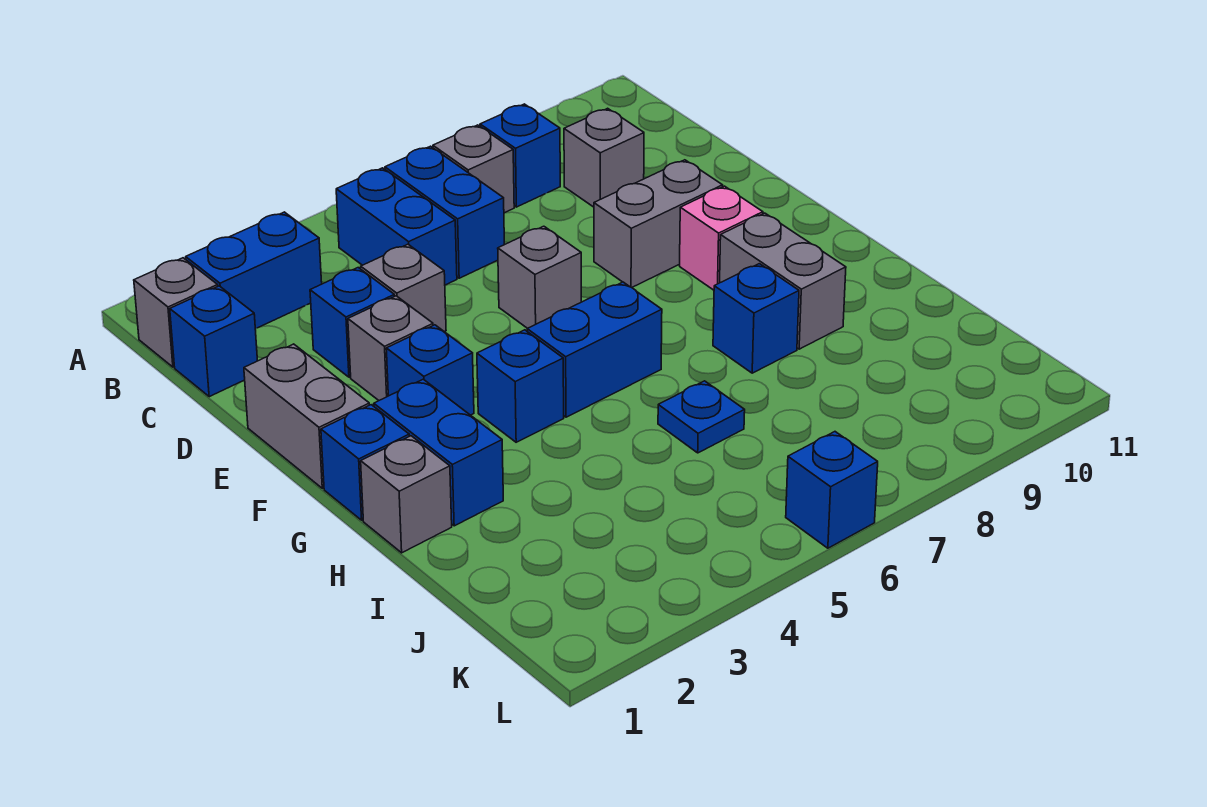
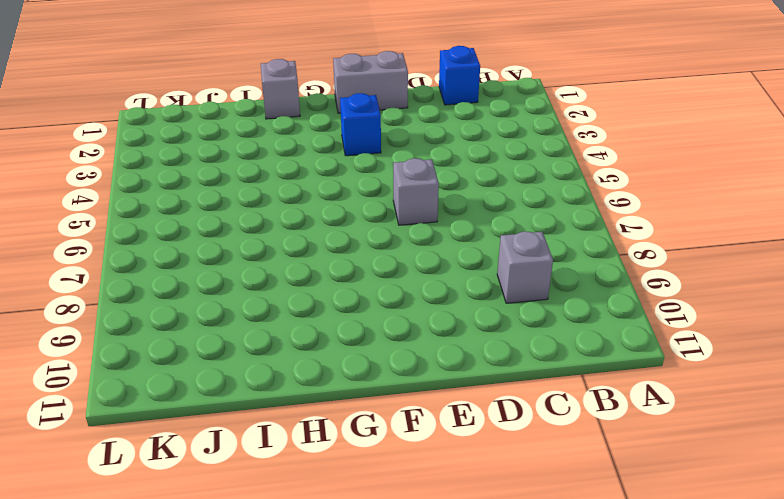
none -> grey 1x1 brick [134,258,218,367]
none -> blue 1x2 brick [186,212,322,329]
none -> blue 1x2 brick [336,168,457,285]

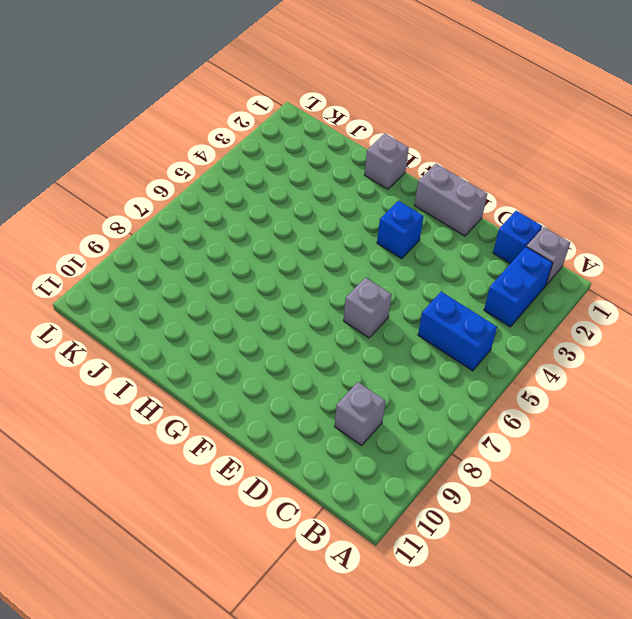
none -> blue 1x2 brick [385,146,504,278]
none -> grey 1x1 brick [433,125,514,213]
none -> blue 1x1 brick [480,104,560,207]

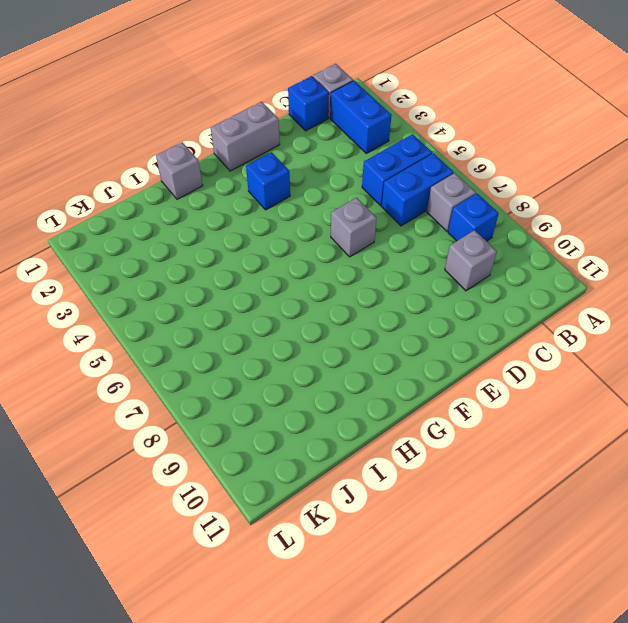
none -> blue 1x1 brick [310,268,394,377]
none -> grey 1x1 brick [361,244,446,332]
none -> grey 1x1 brick [348,296,433,400]

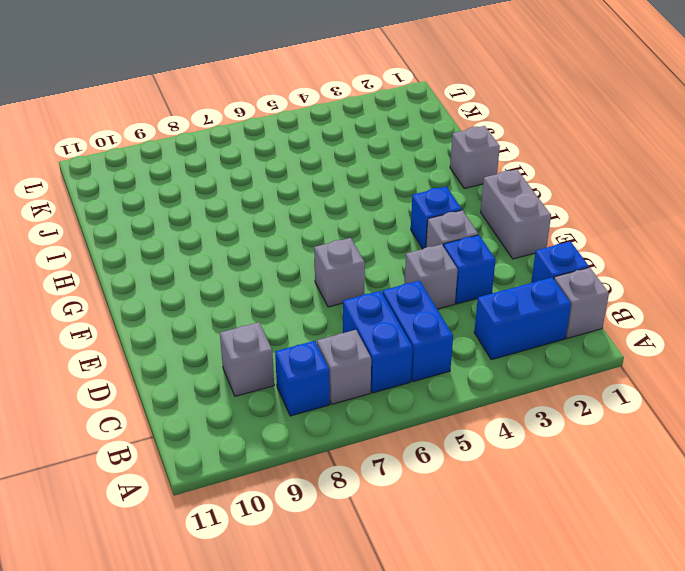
none -> grey 1x2 brick [594,160,723,287]
none -> pink 1x1 brick [680,186,763,290]
none -> blue 1x1 brick [321,405,409,520]

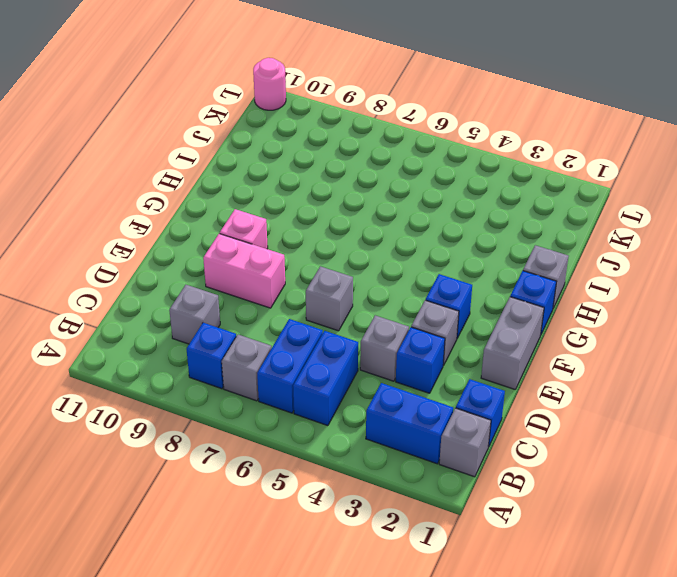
pink 1x2 brick [203,234,285,308] -> grey 1x2 brick [594,160,723,287]
pink 1x1 round brick [253,58,286,110] -> none
none -> blue 1x2 brick [374,379,503,526]
none -> blue 1x1 brick [477,330,564,442]
none -> blue 1x2 brick [527,282,662,417]

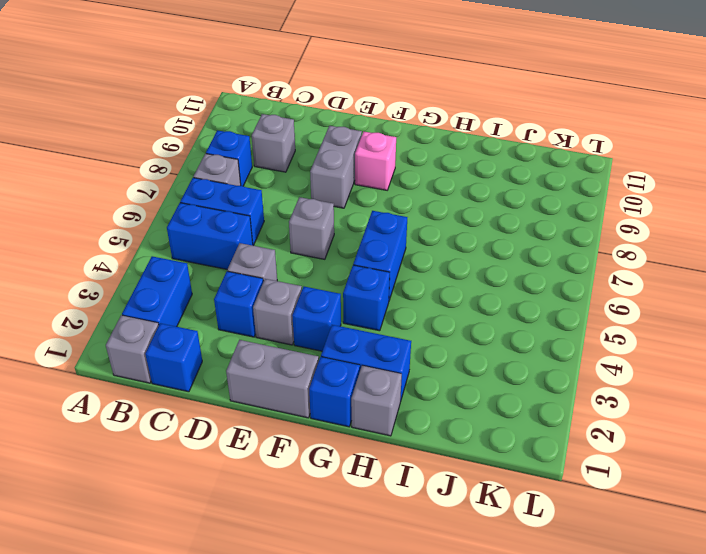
none -> grey 1x2 brick [720,213,846,349]
none -> blue 1x1 brick [713,264,799,373]
none -> blue 1x1 plate [658,381,745,453]

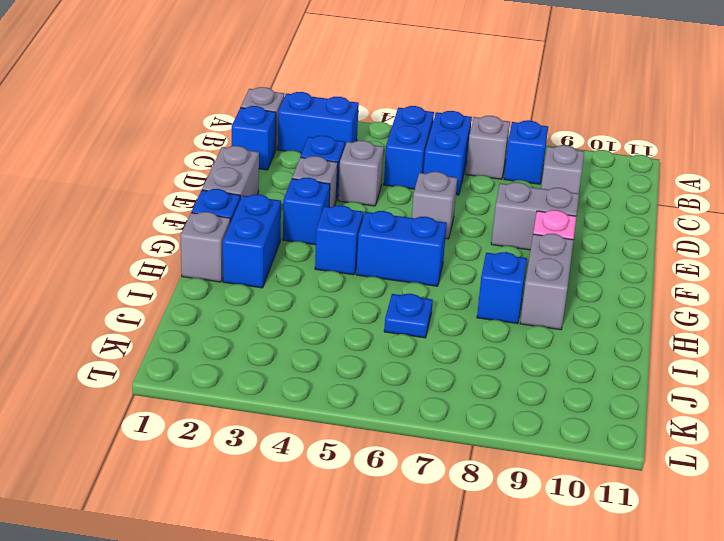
none -> blue 1x1 brick [786,432,878,548]

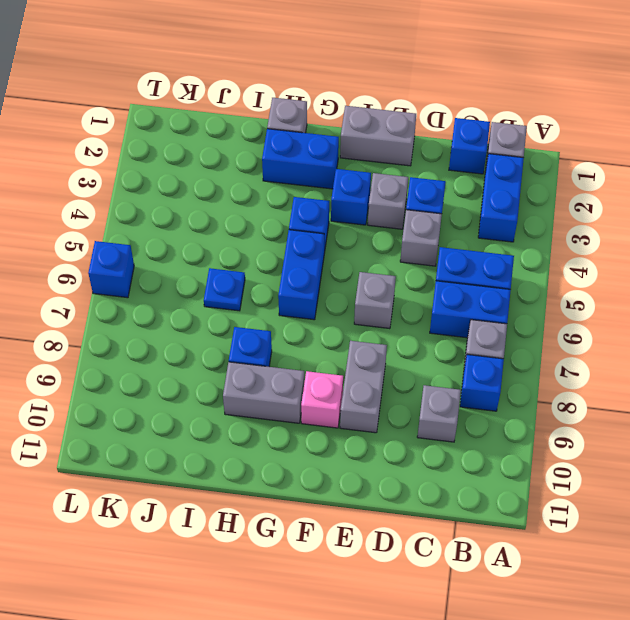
none -> blue 1x1 brick [321,405,409,520]

